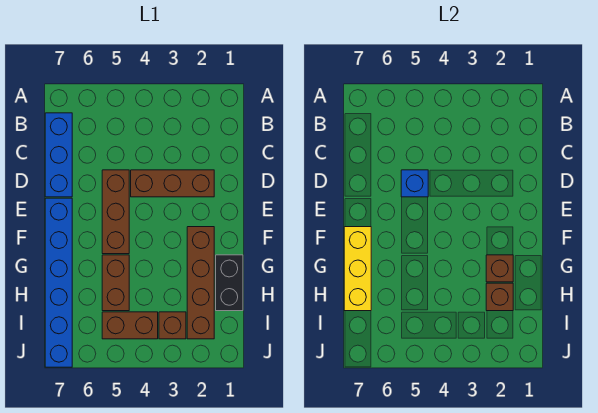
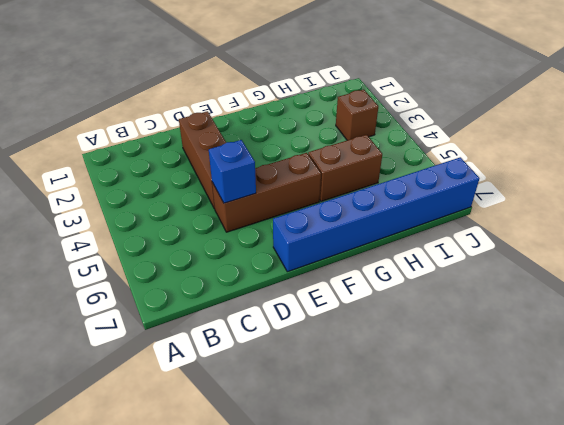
none -> blue 1x3 brick [45,113,72,197]
none -> brown 1x4 brick [187,227,214,339]
none -> black 1x2 brick [216,255,243,311]

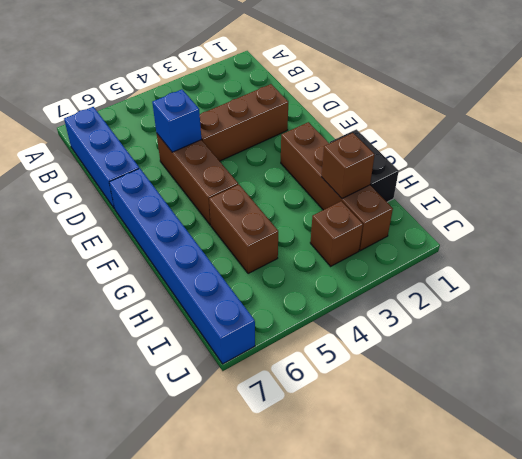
none -> brown 1x2 brick [102,312,158,339]
none -> yellow 1x3 brick [344,227,371,311]
none -> brown 1x1 brick [486,255,513,282]

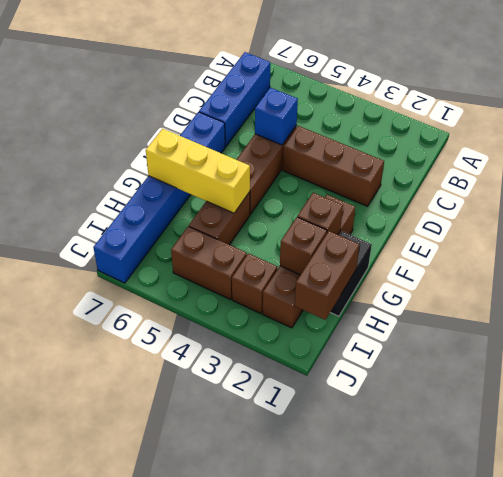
yellow 1x3 brick [146,129,250,213] -> yellow 1x3 brick turned to [344,227,371,311]
brown 1x2 brick [295,231,359,320] -> none

